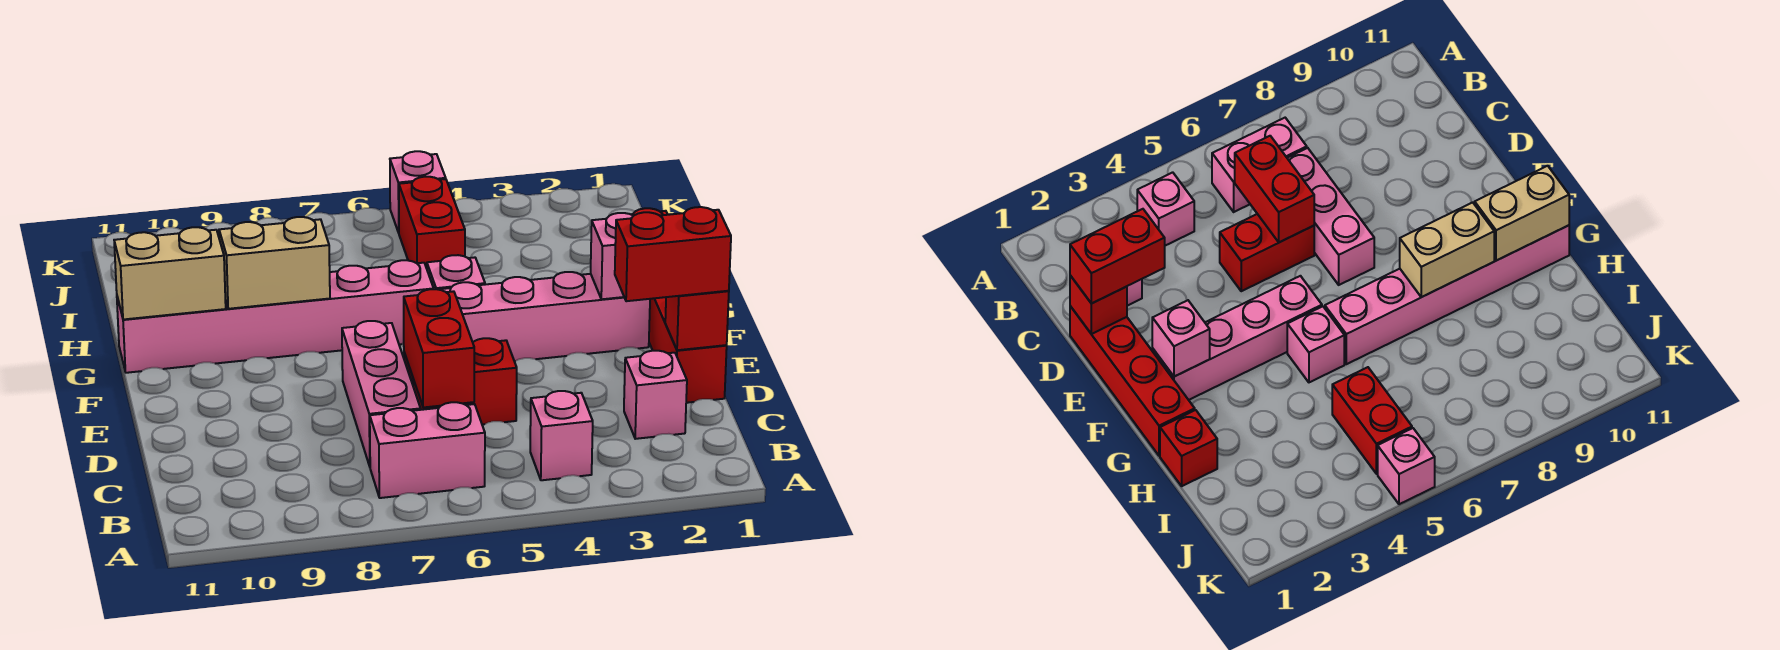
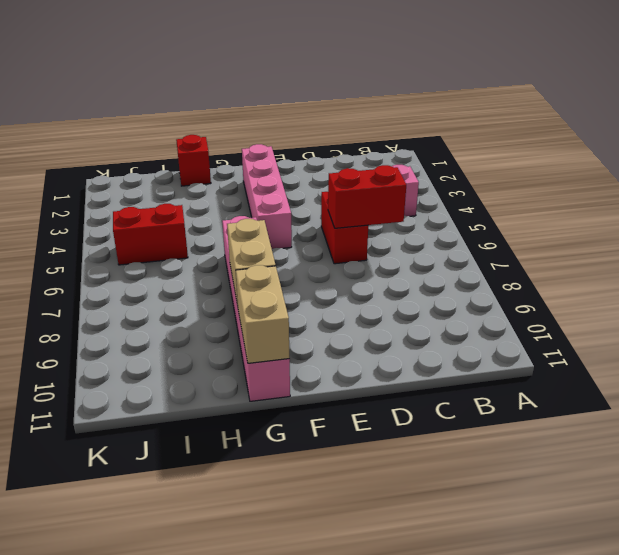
none -> pink 1x2 brick [370,402,485,498]
none -> pink 1x1 brick [624,351,687,439]
none -> pink 1x3 brick [342,321,421,466]

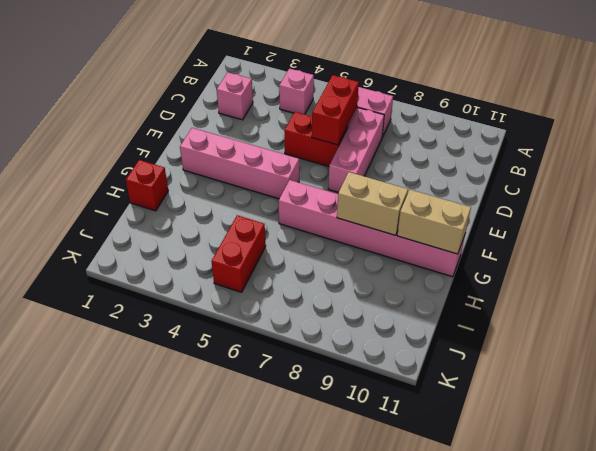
none -> red 1x4 brick [649,297,727,403]
none -> pink 1x1 brick [427,255,485,289]
none -> pink 1x1 brick [390,151,446,233]

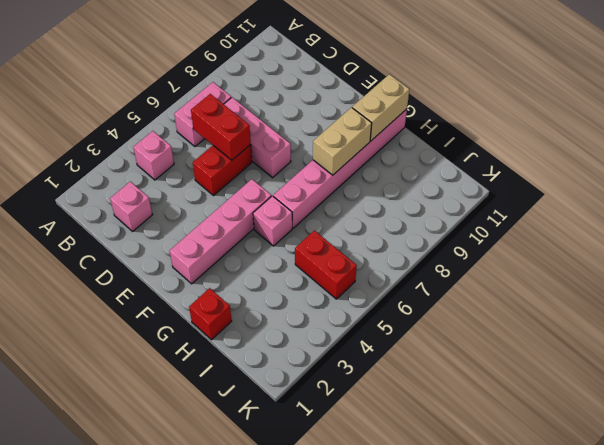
none -> red 1x4 brick [649,297,727,403]
none -> pink 1x1 brick [390,151,446,233]
none -> red 1x1 brick [665,291,729,350]

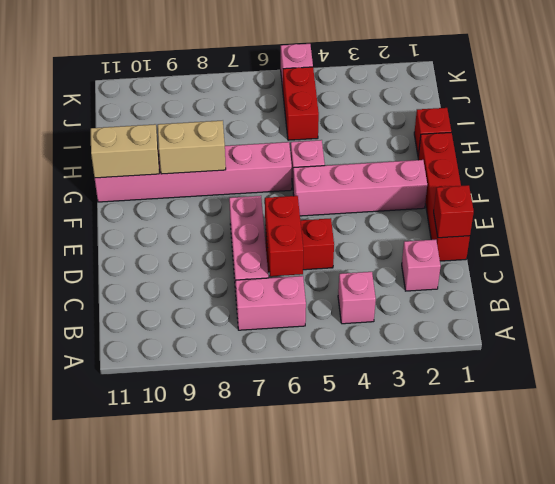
none -> pink 1x1 brick [591,213,633,299]
none -> red 1x2 brick [615,207,731,301]

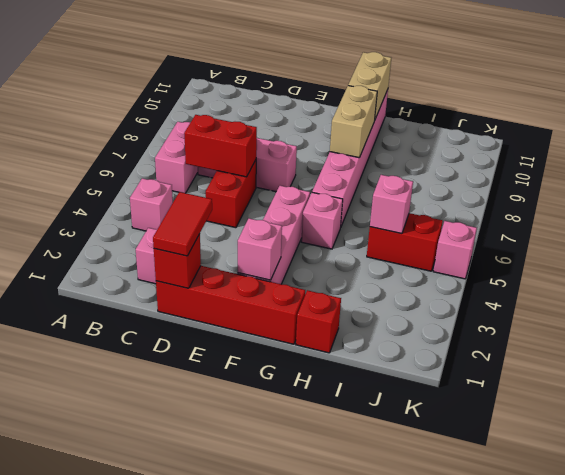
red 1x2 tile [153,192,212,256] -> red 1x2 brick [615,207,731,301]
pink 1x1 brick [370,175,413,234] -> none

